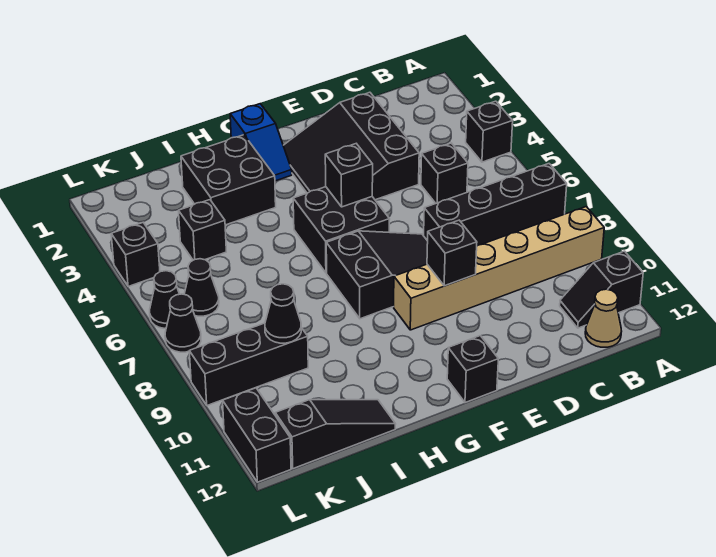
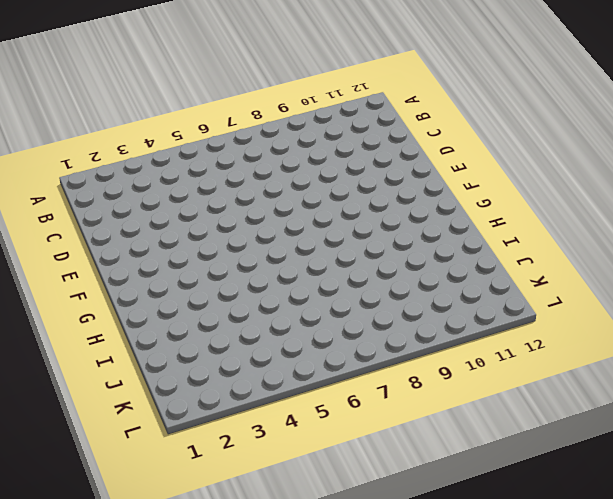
none -> black 1x1 brick [466,101,513,162]
none -> black 1x4 brick [424,164,567,246]
none -> tan 1x6 brick [394,207,604,330]

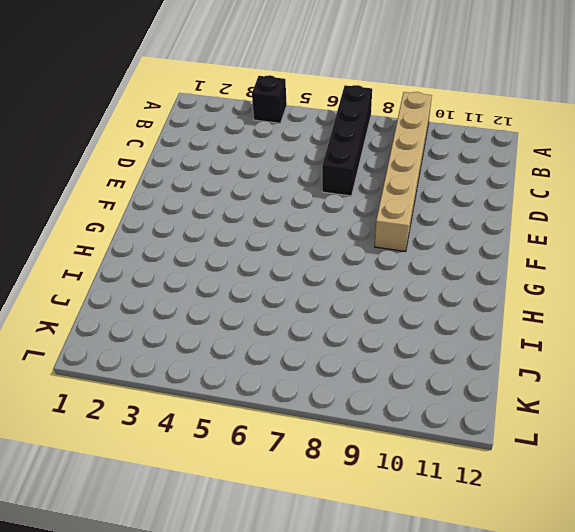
none -> black 1x2 slope [560,251,643,328]
none -> tan 1x1 cone [585,289,622,347]
none -> black 1x1 brick [421,143,468,203]

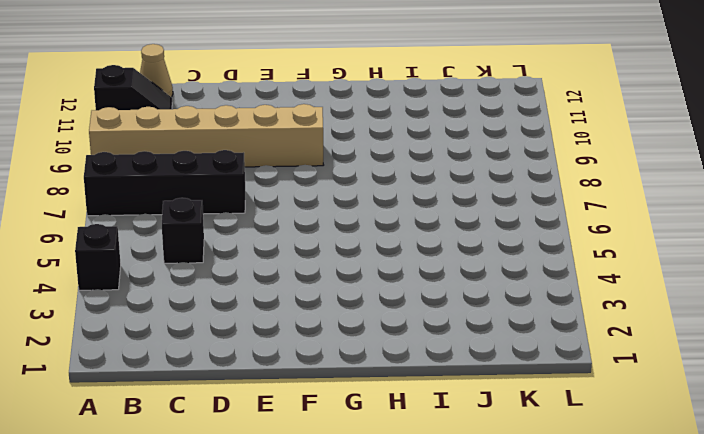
none -> black 3x3 slope [283,92,419,200]
none -> black 2x3 slope [326,231,428,319]
none -> black 2x2 brick [293,187,390,273]

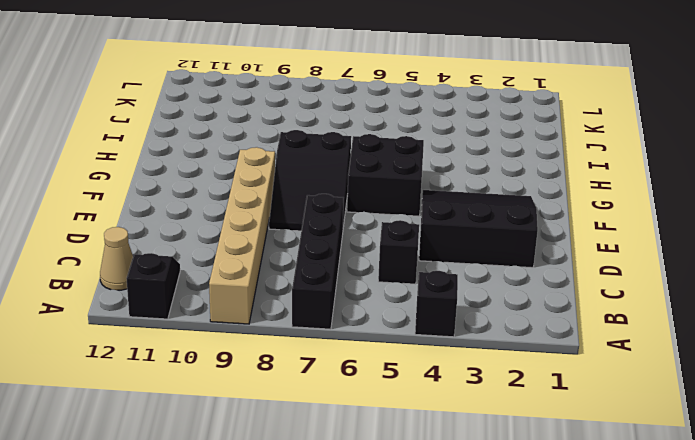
none -> black 1x1 brick [447,336,498,403]
none -> blue 1x2 slope [230,104,292,181]
none -> black 2x2 brick [181,135,276,225]

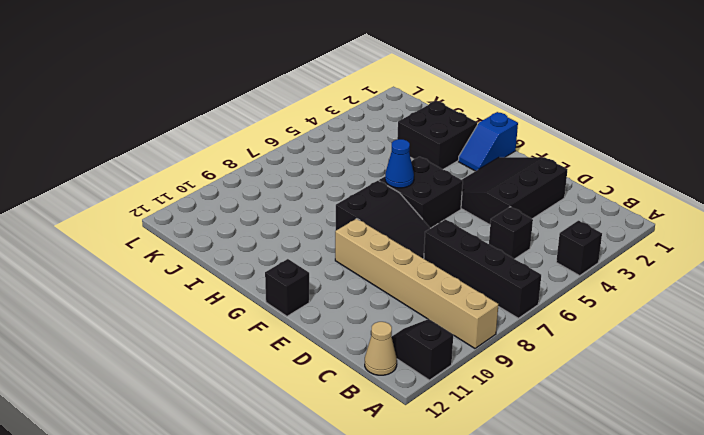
blue 1x1 cone [385,139,414,188] -> none
none -> black 1x3 slope [275,400,396,469]
none -> black 1x1 brick [179,200,226,260]
none -> black 1x3 brick [189,323,308,405]

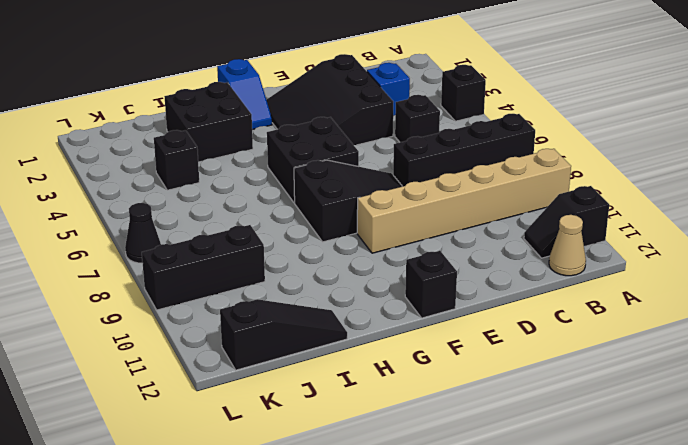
blue 1x1 brick [367,63,410,116] -> none
none -> black 1x1 cone [184,259,219,316]
none -> black 1x1 brick [111,223,160,287]
none -> black 1x1 cone [150,271,179,328]

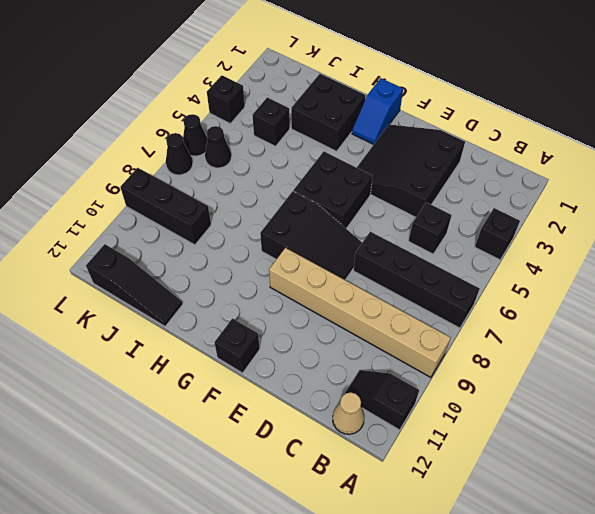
none -> black 1x2 brick [223,388,291,482]
none -> black 1x1 brick [427,220,477,286]
none -> black 1x1 brick [325,144,373,207]

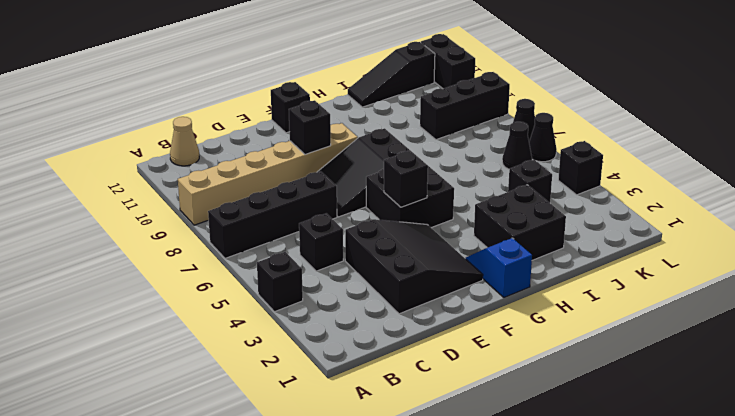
none -> black 1x2 slope [560,251,643,328]
none -> black 1x1 cone [265,284,301,343]

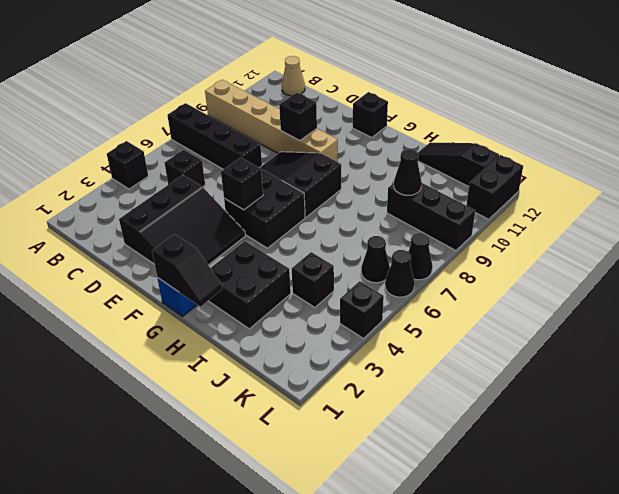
black 1x2 slope [152,234,222,307] -> black 1x2 slope moved to [560,251,643,328]

